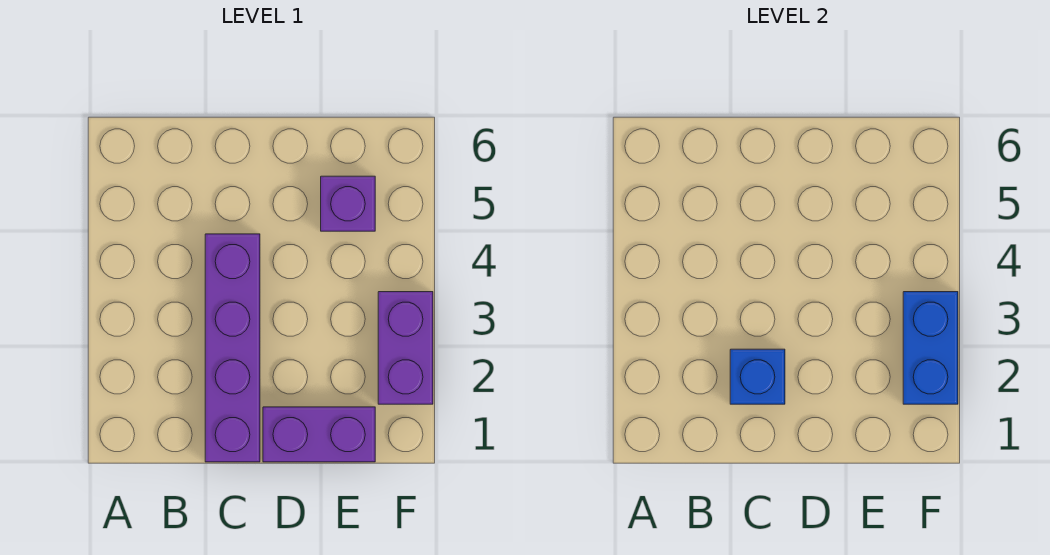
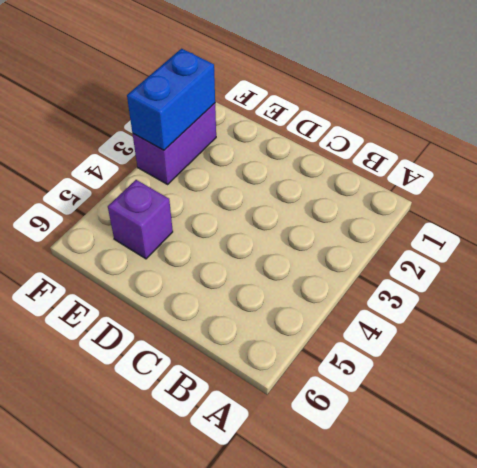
none -> purple 1x4 brick [205,234,260,462]
none -> purple 1x2 brick [263,407,375,462]

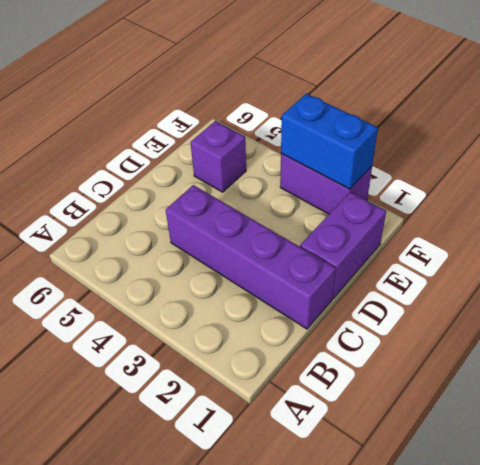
none -> blue 1x1 brick [730,349,785,404]

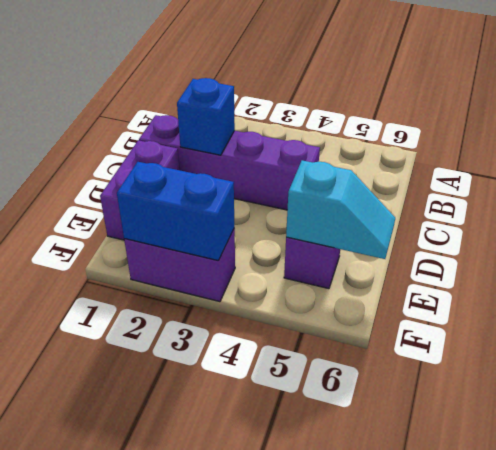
cyan 1x2 slope [286,160,395,259] -> none

